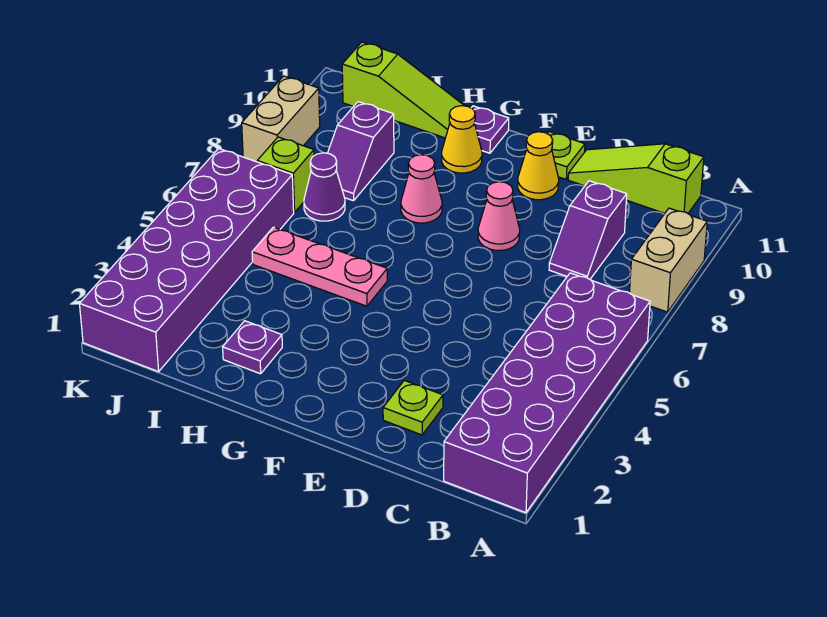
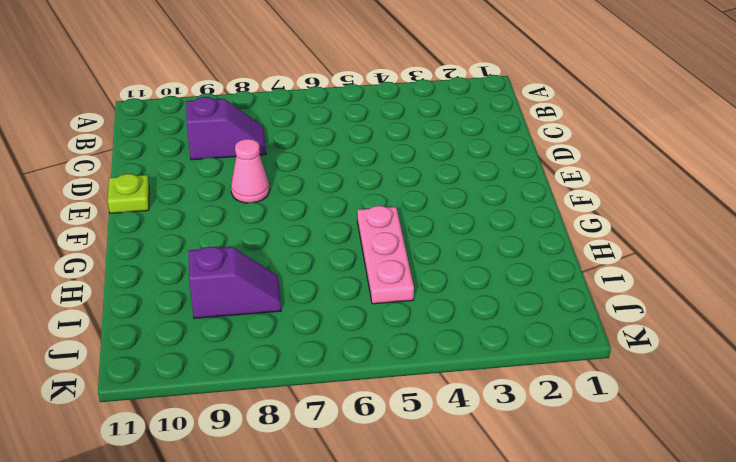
none -> purple 2x6 brick [444,273,650,513]
none -> tan 1x2 brick [629,208,707,312]
none -> lime 1x3 slope [568,144,704,213]

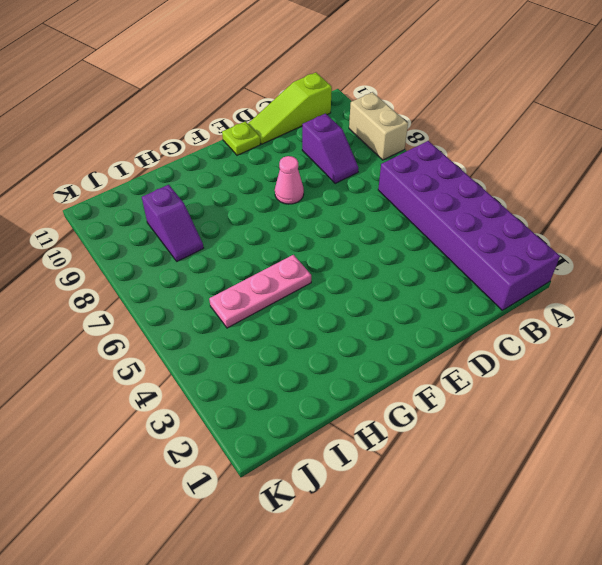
none -> lime 1x1 plate [383,380,443,435]
none -> yellow 1x1 cone [518,132,559,200]
none -> pink 1x1 cone [401,155,442,223]

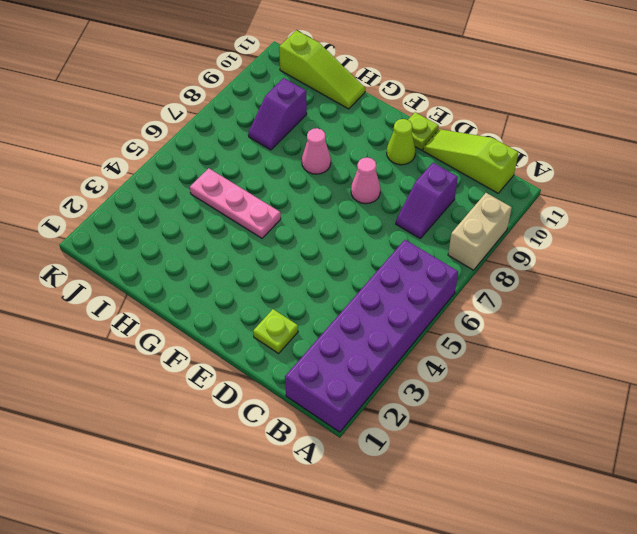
lime 1x1 cone [387,119,416,165] -> yellow 1x1 cone [518,132,559,200]
none -> yellow 1x1 cone [442,106,482,173]
none -> purple 1x1 plate [472,106,509,153]
none -> purple 1x1 plate [223,321,282,374]

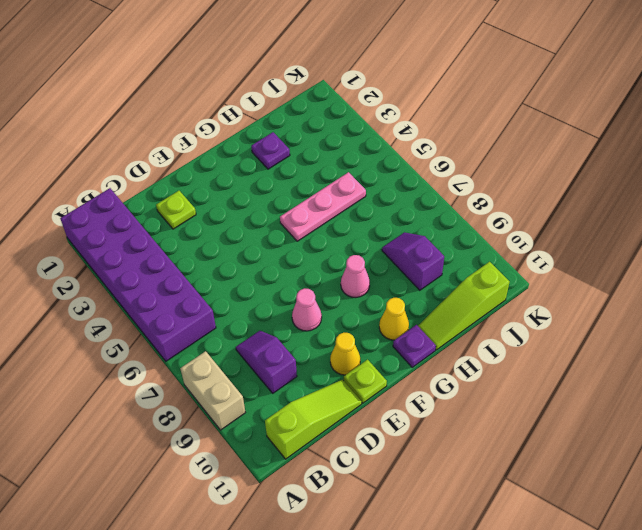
none -> purple 1x1 cone [304,153,345,221]
none -> purple 2x6 brick [79,148,294,372]
none -> lime 1x1 brick [257,137,314,212]

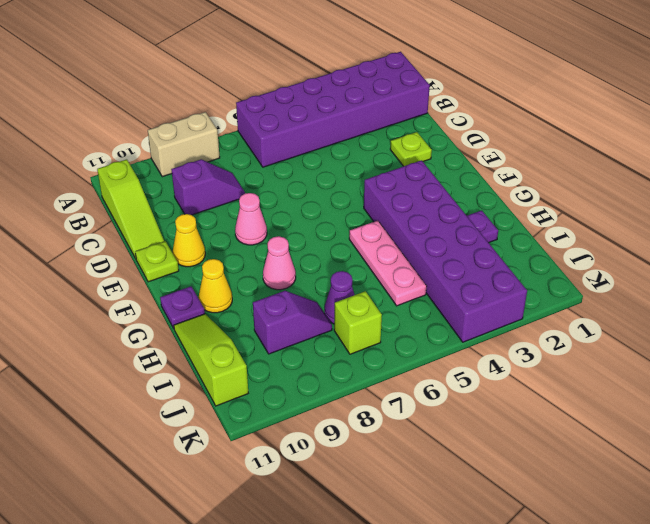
purple 2x6 brick [364,160,527,342] -> purple 2x6 brick turned to [79,148,294,372]
none -> tan 1x2 brick [242,76,320,162]

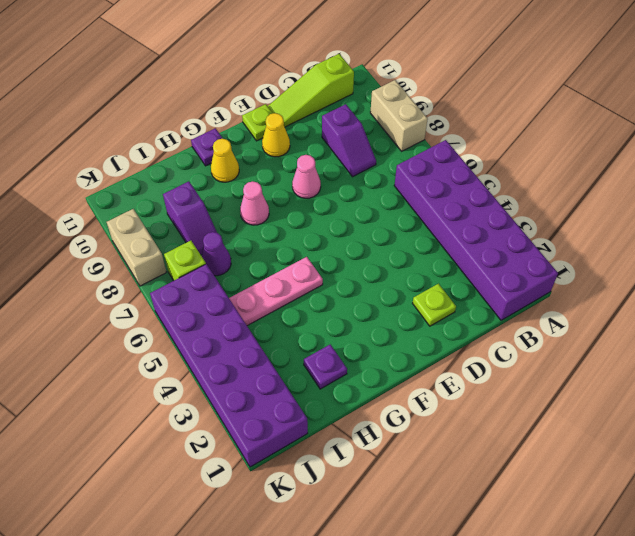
none -> lime 1x3 slope [342,42,464,138]

